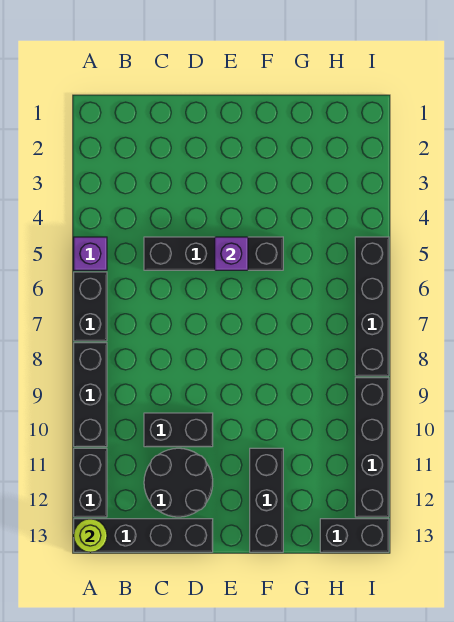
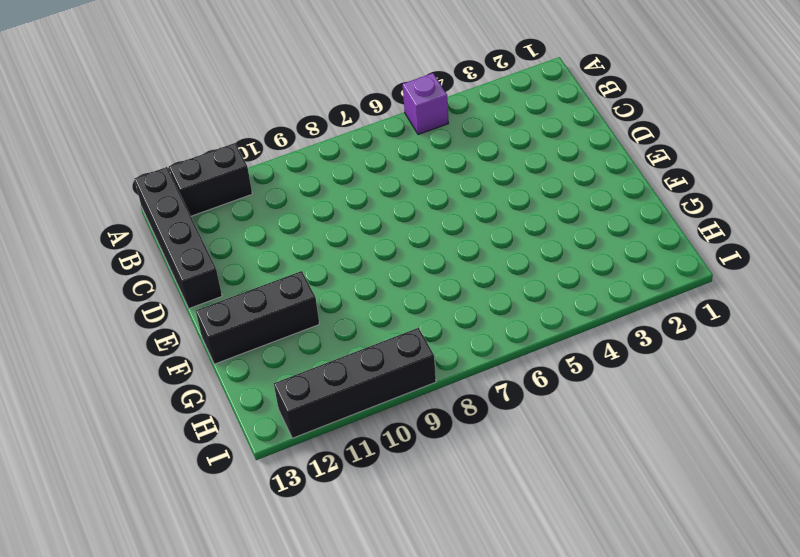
none -> black 1x2 brick [74,272,107,341]
none -> black 1x3 brick [74,343,107,447]
none -> black 1x4 brick [144,237,283,270]

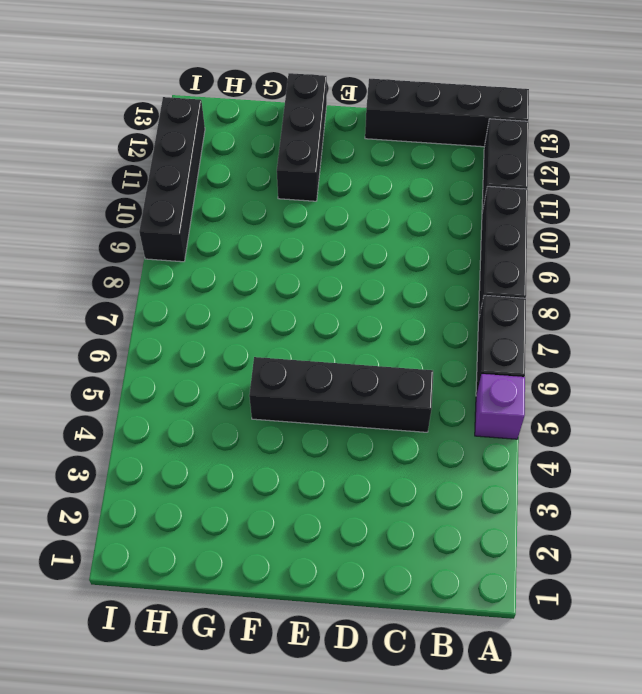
none -> black 1x2 brick [144,413,213,447]
none -> black 2x2 round brick [144,448,213,517]
none -> black 1x2 brick [320,519,389,552]

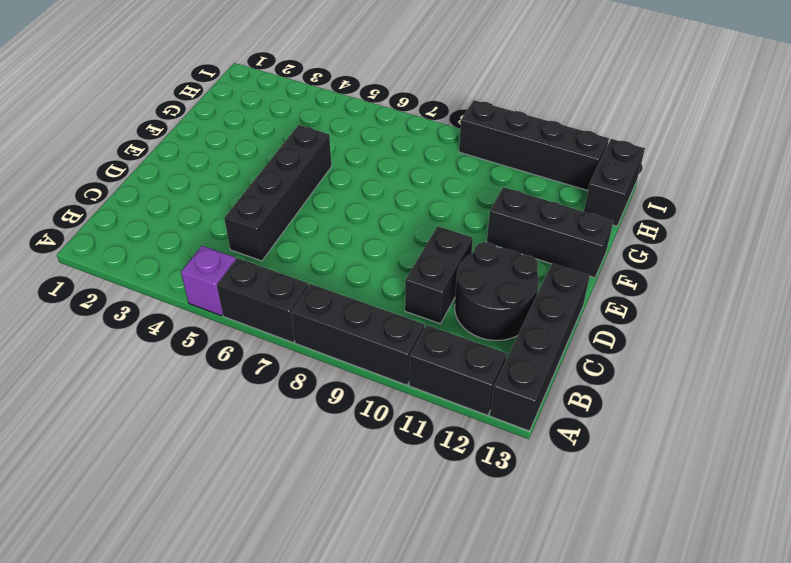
none -> black 1x4 brick [355,237,389,376]
none -> lime 1x1 round brick [74,519,107,552]
none -> purple 1x1 brick [215,237,248,270]

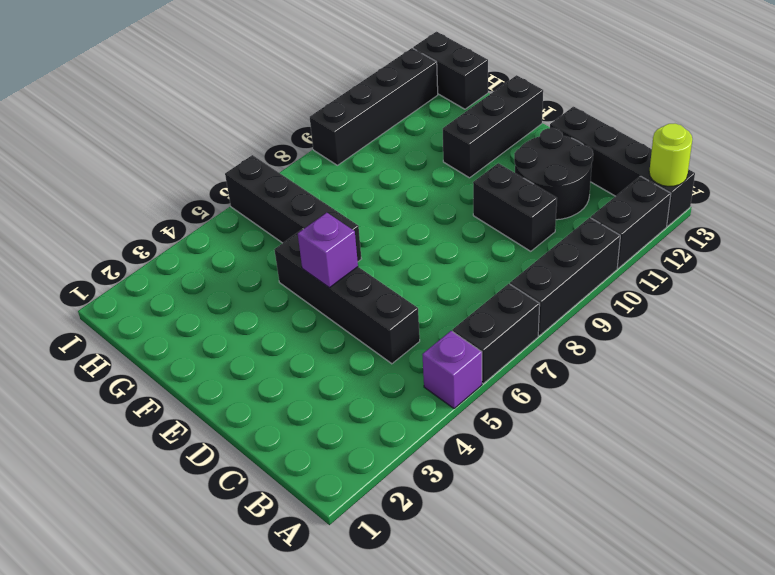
black 1x4 brick [225,155,361,261] -> black 1x4 brick turned to [355,237,389,376]

